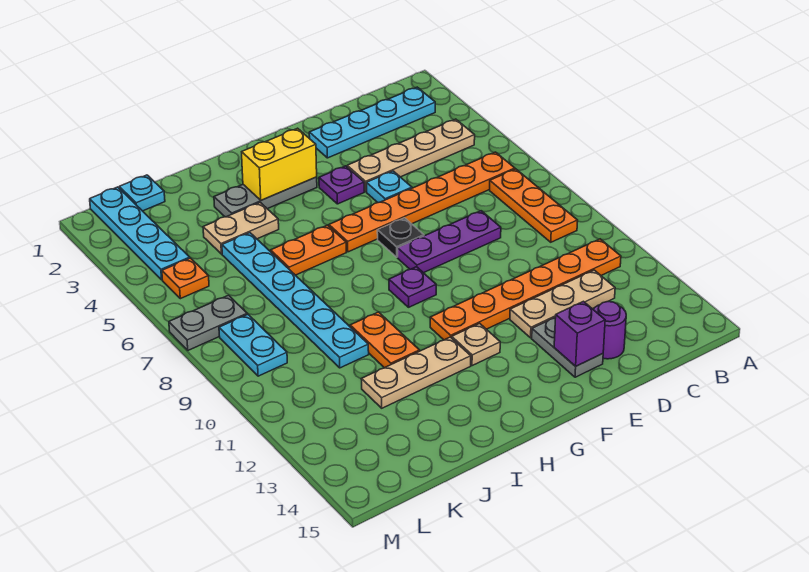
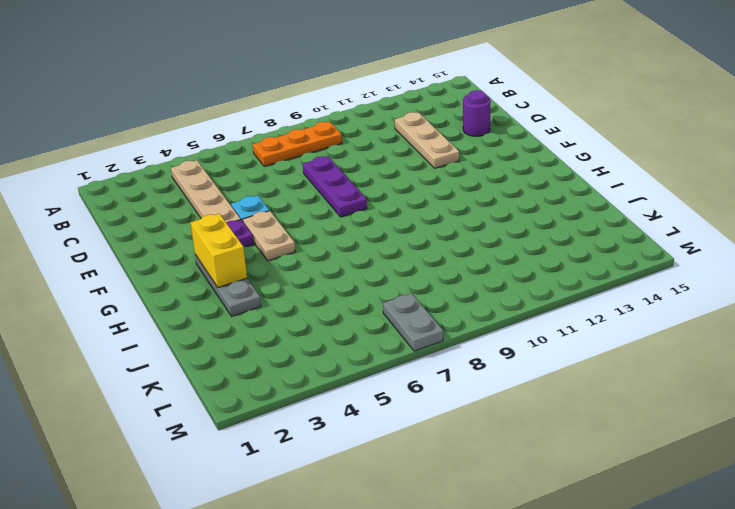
tan 1x2 plate [243,211,295,261] -> tan 1x2 plate moved to [203,202,279,254]
none -> cyan 1x4 plate [309,87,435,158]
none -> orange 1x6 plate [329,152,515,252]
none -> orange 1x6 plate [430,239,621,340]

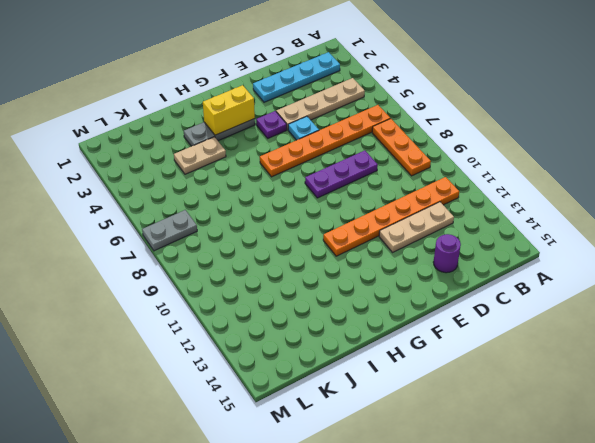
none -> grey 1x2 plate [532,317,603,377]
none -> black 1x1 plate [377,218,424,257]
none -> purple 1x1 plate [389,267,436,307]

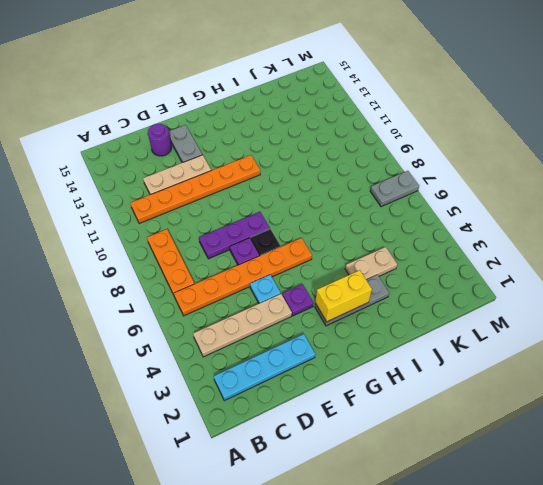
purple 1x1 plate [230,238,259,265] -> purple 1x1 plate moved to [389,267,436,307]
none -> tan 1x1 plate [452,323,500,366]
none -> orange 1x2 plate [271,225,346,275]
none -> tan 1x3 plate [362,337,471,408]

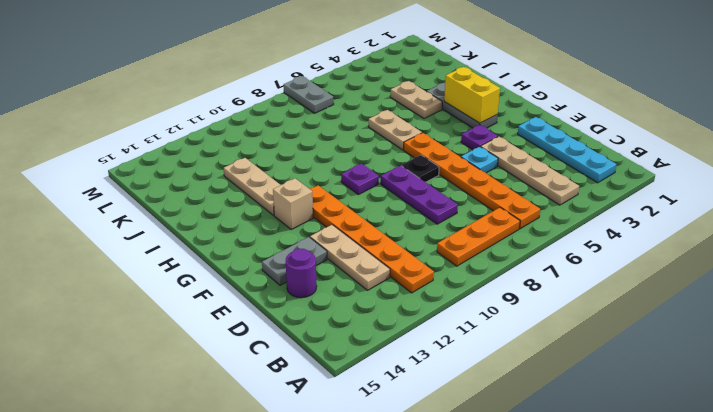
tan 1x1 brick [273,178,313,229] -> tan 1x1 plate [452,323,500,366]
tan 1x2 plate [369,110,422,150] -> orange 1x2 plate [271,225,346,275]
none -> orange 1x2 plate [350,312,420,368]
none -> cyan 1x6 plate [222,233,369,368]
none -> cyan 1x1 plate [119,175,165,211]

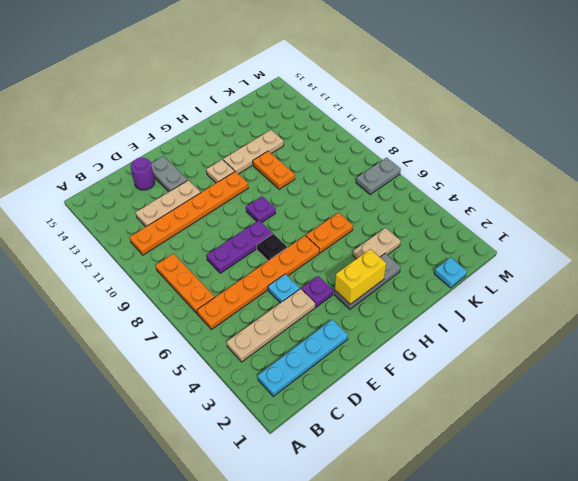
none -> cyan 1x6 plate [222,233,369,368]
none -> cyan 1x4 plate [90,187,190,280]
none -> orange 1x1 plate [162,258,209,299]

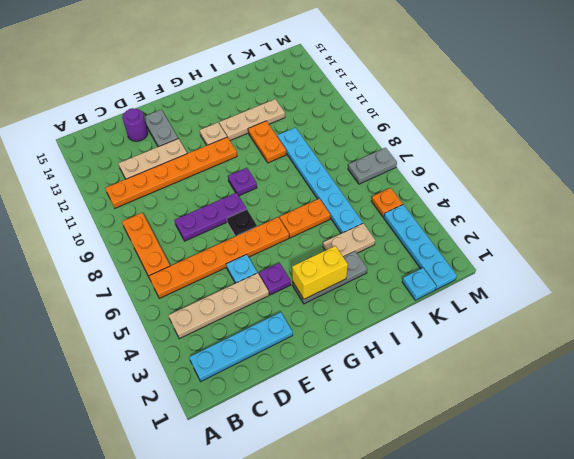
none -> cyan 1x2 plate [219,314,287,376]
none -> purple 1x1 brick [554,301,605,366]

